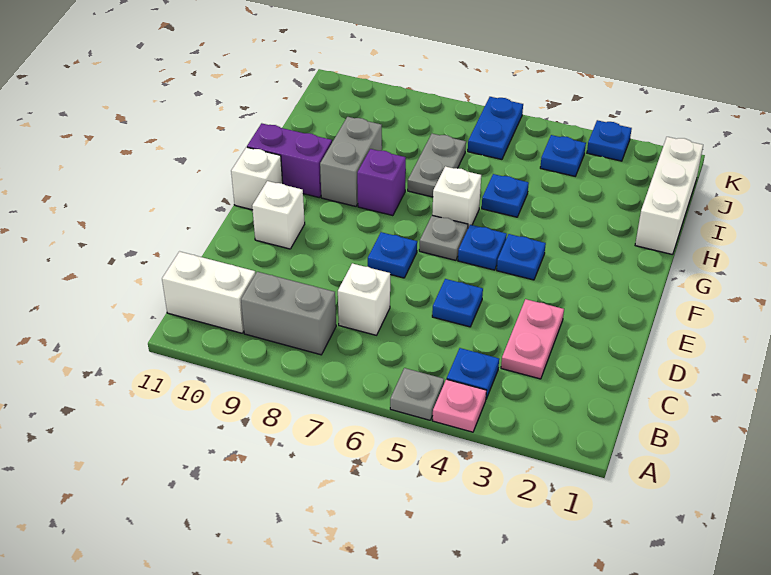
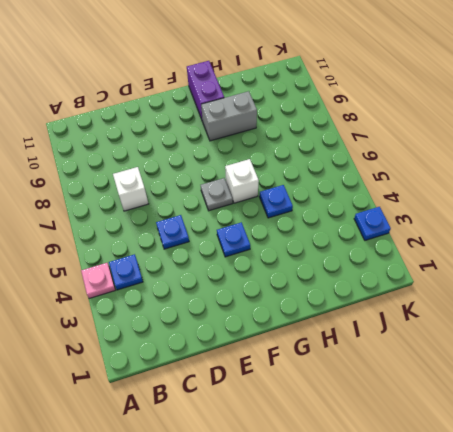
none -> grey 1x1 plate [390,368,444,420]
none -> grey 1x2 brick [241,272,336,355]
none -> white 1x2 brick [162,251,255,333]

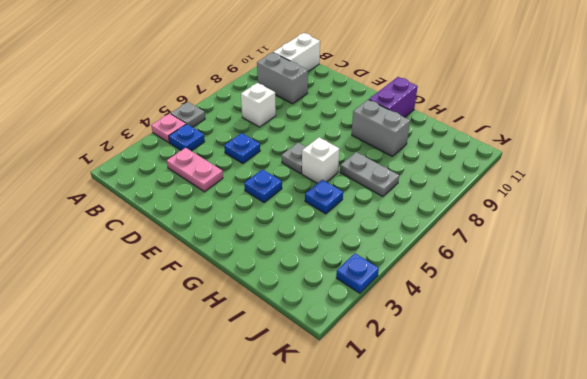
grey 1x2 brick [257,52,308,104] -> grey 1x2 brick turned to [241,272,336,355]
none -> blue 1x1 plate [368,232,417,278]
none -> white 1x1 brick [252,181,305,249]
none -> blue 1x1 plate [458,225,507,270]

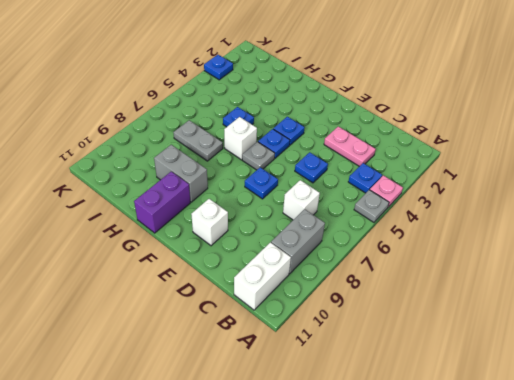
none -> white 1x1 brick [231,147,283,210]
none -> purple 1x1 brick [357,149,406,216]
none -> white 1x3 brick [635,137,703,255]

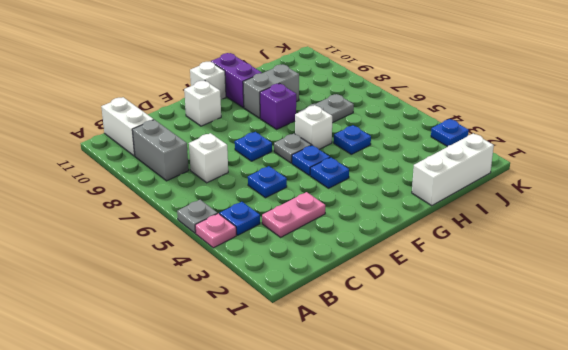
none -> blue 1x1 plate [540,135,586,176]
none -> blue 1x2 plate [468,97,523,159]

